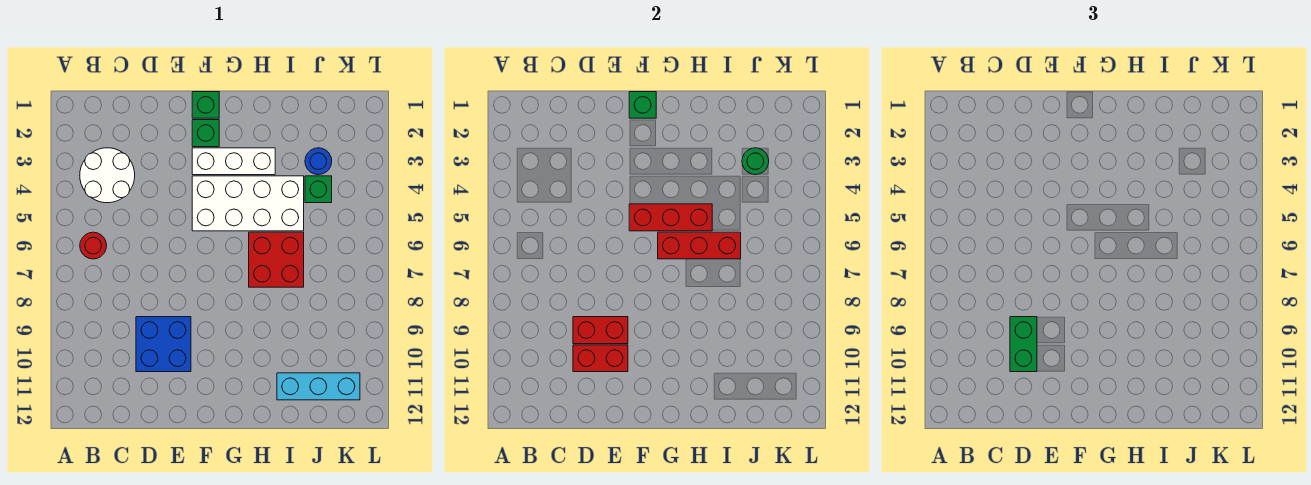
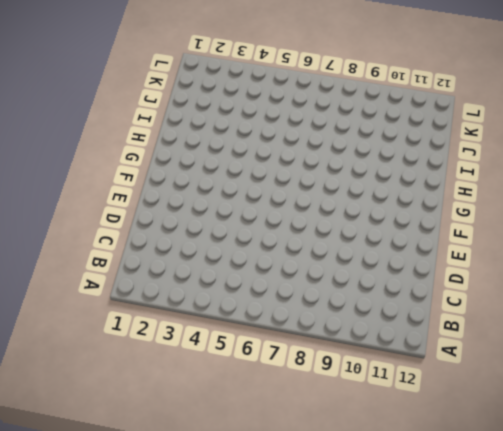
none -> white 2x2 round brick [80,148,135,203]
none -> red 1x1 round brick [80,232,107,259]
none -> blue 2x2 brick [136,317,191,372]

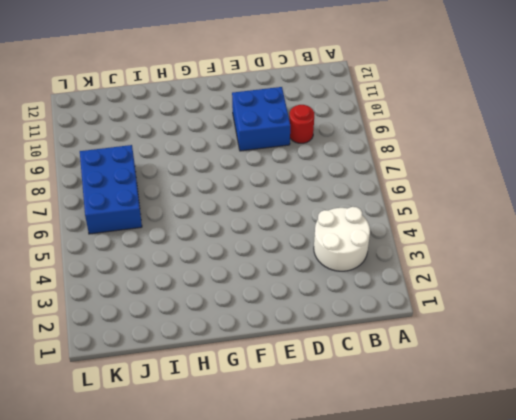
red 1x1 round brick [289,105,314,143] -> red 1x1 round brick moved to [80,232,107,259]
blue 2x3 brick [80,145,142,234] -> none
none -> green 1x1 brick [192,92,219,118]
none -> green 1x1 brick [192,120,219,147]
none -> white 1x3 brick [192,148,275,175]

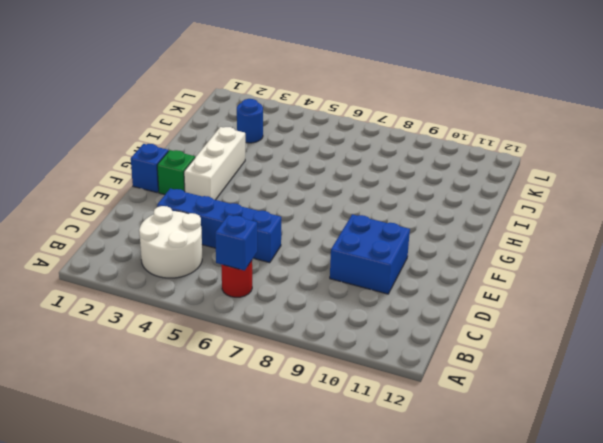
blue 1x1 brick [215,215,257,271] -> none
blue 1x4 brick [157,188,281,263] -> none
blue 1x1 brick [131,144,168,193] -> green 1x1 brick [192,92,219,118]
none -> white 2x4 brick [192,176,304,231]
none -> red 2x2 brick [249,232,304,287]
none -> cyan 1x3 brick [277,373,360,400]

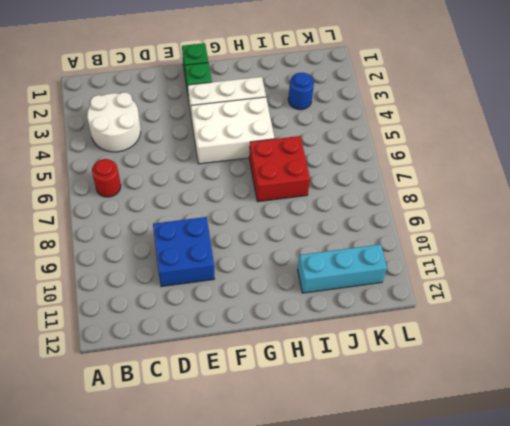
white 2x3 brick [191,97,274,164] -> white 2x4 brick [192,176,304,231]
none -> green 1x1 brick [305,176,332,203]
none -> red 1x2 brick [573,317,628,344]
none -> red 1x2 brick [573,345,628,372]

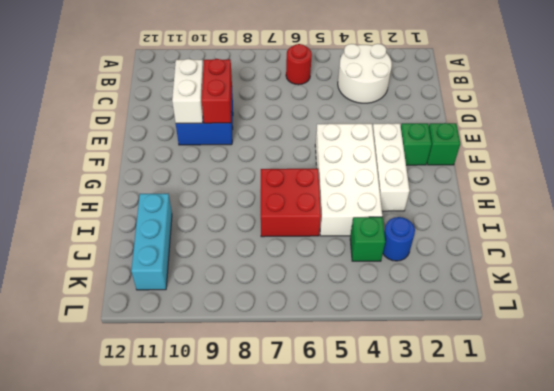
white 1x2 brick [172,59,203,123] -> red 1x2 brick [573,345,628,372]
none -> green 1x1 brick [629,92,656,118]
none -> red 1x3 brick [629,204,712,231]
none -> red 1x3 brick [658,232,741,259]

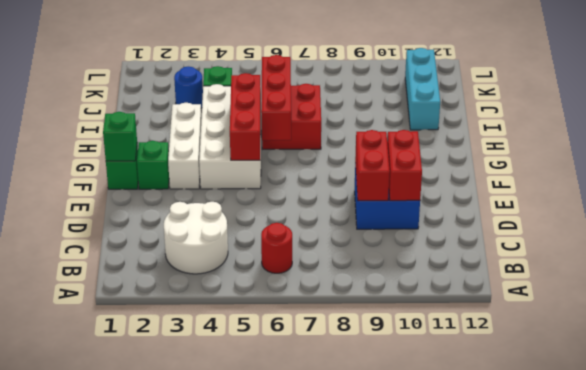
none -> green 1x1 round brick [742,148,769,175]
none -> green 1x2 brick [1010,317,1037,372]

